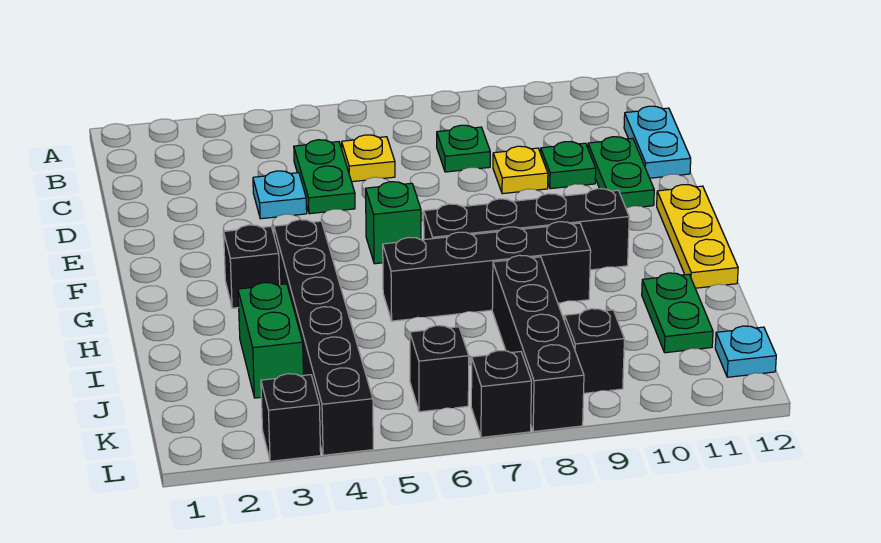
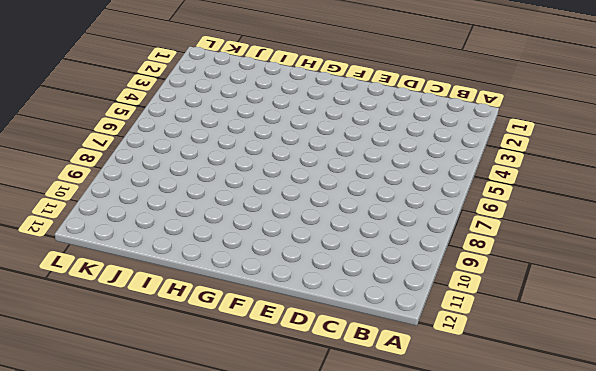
none -> green 1x2 plate [294,140,355,214]
none -> yellow 1x1 plate [342,135,395,182]
none -> green 1x1 plate [437,125,490,172]

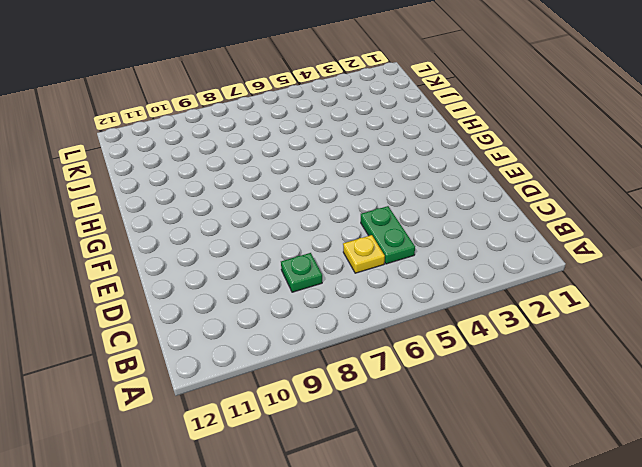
none -> cyan 1x2 plate [624,106,691,178]
none -> cyan 1x1 plate [253,171,307,219]
none -> yellow 1x1 plate [493,146,548,194]

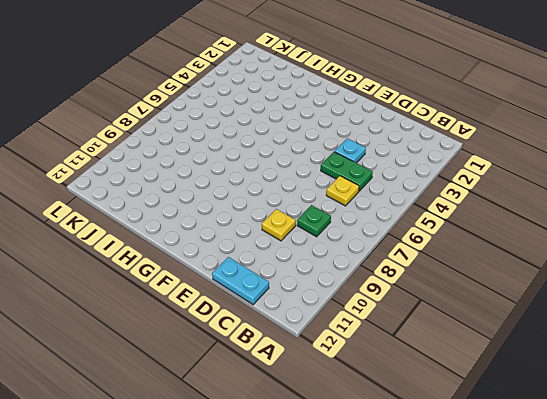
none -> green 1x1 plate [541,142,596,189]
none -> green 1x2 plate [588,137,654,208]
none -> green 1x1 brick [366,182,421,264]

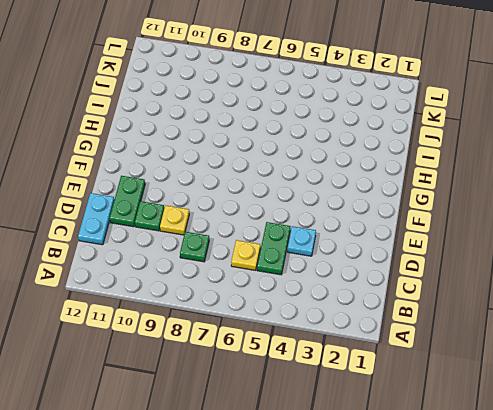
none -> green 1x1 brick [366,182,421,264]
none -> yellow 1x3 plate [657,185,738,288]
none -> black 1x1 brick [224,225,280,308]

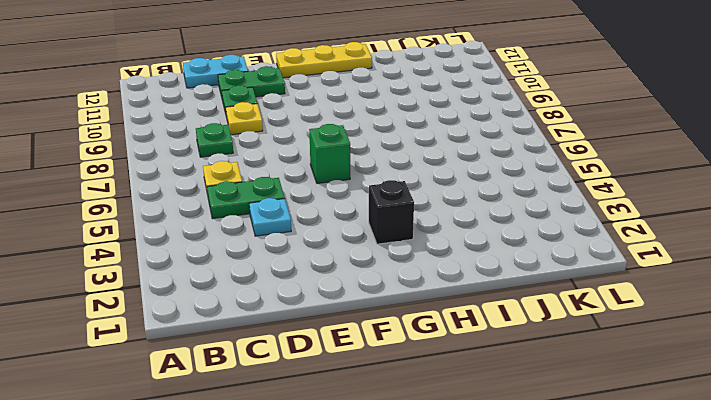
none -> black 1x6 brick [274,220,373,455]
none -> black 1x4 brick [424,189,629,270]
none -> black 1x4 brick [383,222,591,321]

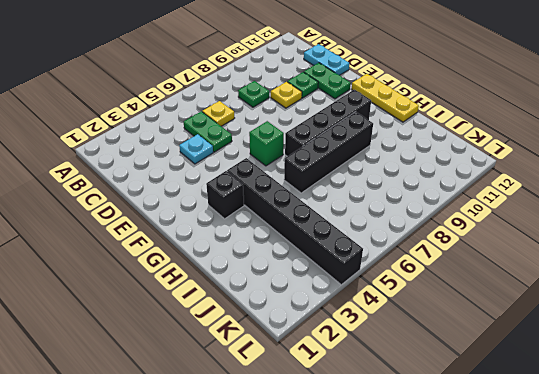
none -> green 1x2 brick [238,283,303,398]
none -> black 1x4 brick [492,255,584,432]
none -> green 1x2 plate [642,273,713,353]

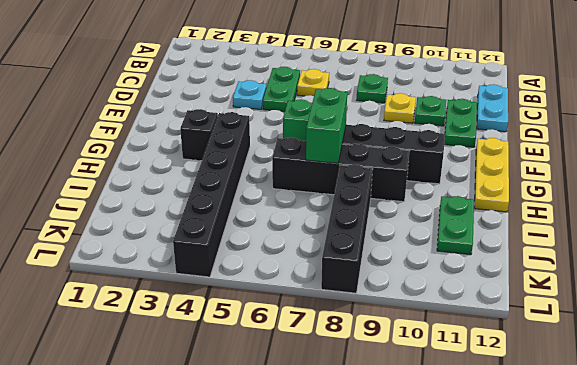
green 1x2 brick [306,88,347,163] -> green 1x2 brick moved to [238,283,303,398]
none -> black 1x1 brick [410,326,469,412]
none -> black 1x1 brick [565,309,624,393]
none -> cyan 1x1 plate [715,326,776,377]

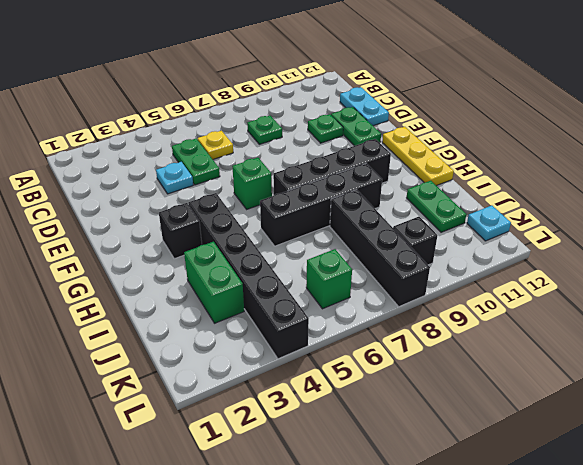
green 1x1 brick [306,249,352,309] -> black 1x1 brick [410,326,469,412]
none -> yellow 1x1 plate [493,146,548,194]
none -> black 1x1 brick [261,374,321,461]
none -> black 1x1 brick [471,351,532,437]

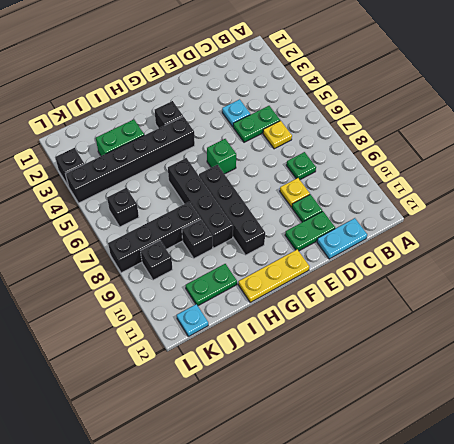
black 1x1 brick [182,219,213,258] -> black 1x1 brick moved to [471,351,532,437]

